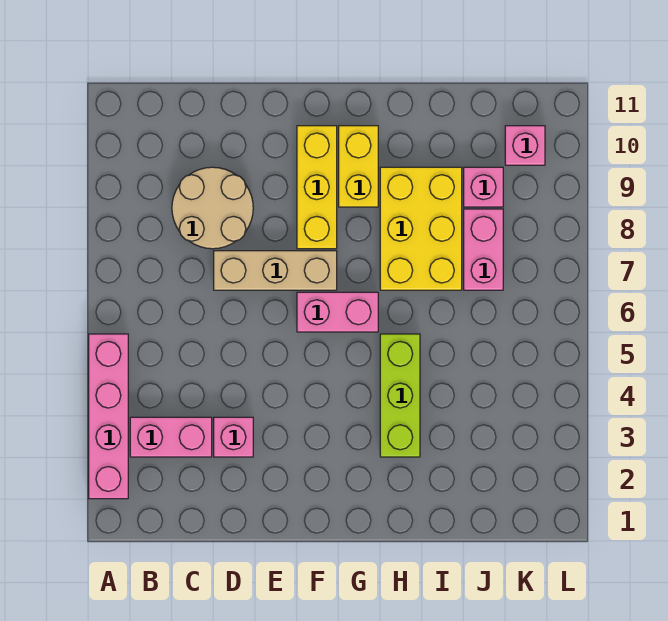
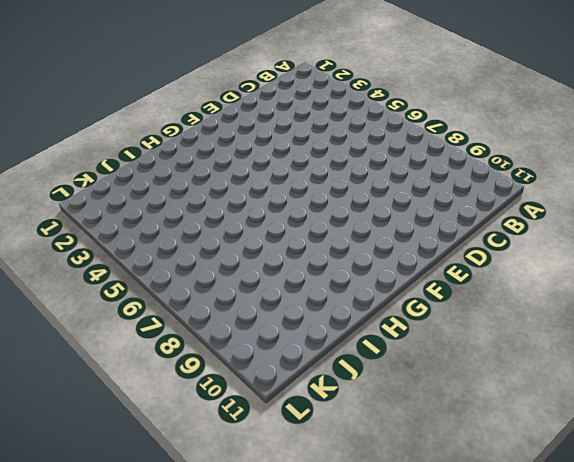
none -> pink 1x4 brick [89,334,128,499]
none -> pink 1x2 brick [130,417,212,457]
none -> tan 2x2 round brick [172,167,253,249]

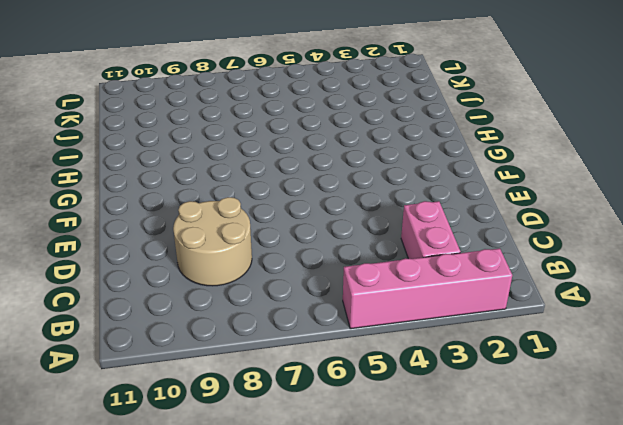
none -> pink 1x1 brick [214,417,253,457]
none -> tan 1x3 brick [214,251,337,290]
none -> pink 1x2 brick [297,292,378,332]

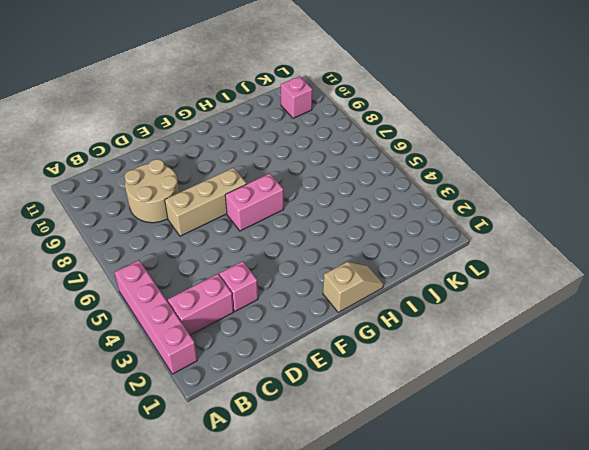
tan 1x2 slope [323,262,384,312] -> none
none -> yellow 1x3 brick [297,126,337,249]
none -> yellow 1x2 brick [339,126,378,207]
none -> lime 1x3 brick [380,334,420,457]

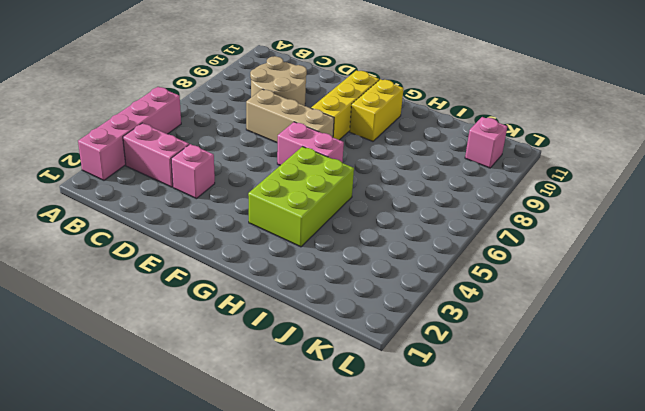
lime 2x3 brick [248,147,354,247] -> lime 1x3 brick [380,334,420,457]
none -> yellow 2x3 brick [380,167,462,290]
none -> pink 1x2 brick [464,209,503,290]
none -> pink 1x1 brick [464,167,503,207]

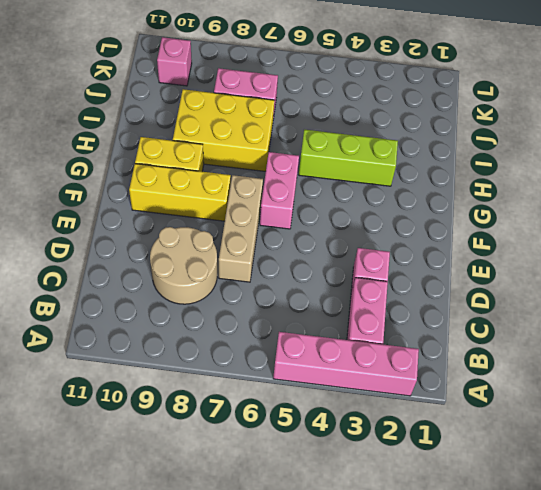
none -> pink 1x1 brick [464,167,503,207]

